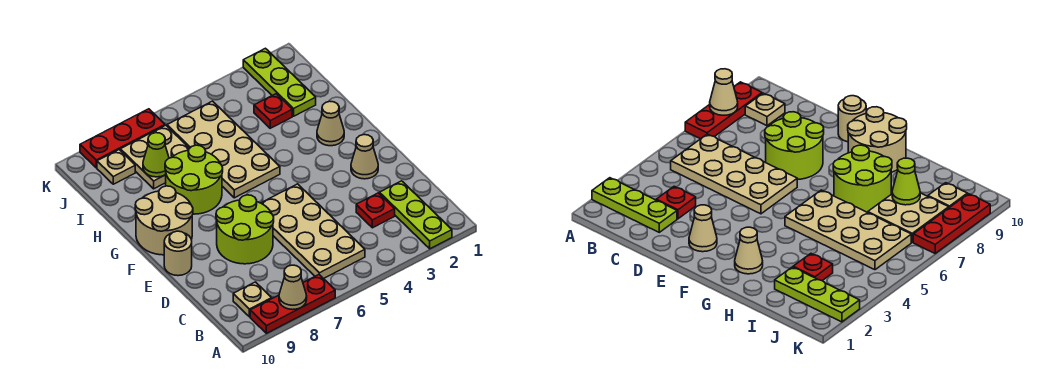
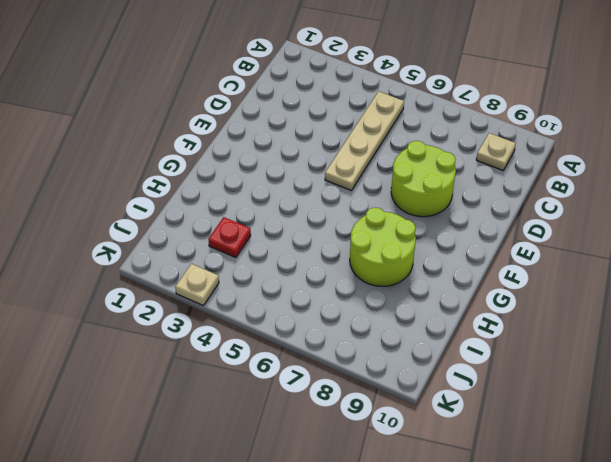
tan 1x4 plate [325,91,404,190] -> tan 2x4 plate [261,184,365,279]
tan 1x1 plate [175,264,219,305] -> tan 1x1 plate moved to [97,150,135,184]
none -> lime 1x3 plate [380,181,452,249]
none -> red 1x3 plate [250,275,335,333]
none -> red 1x1 plate [356,193,395,228]

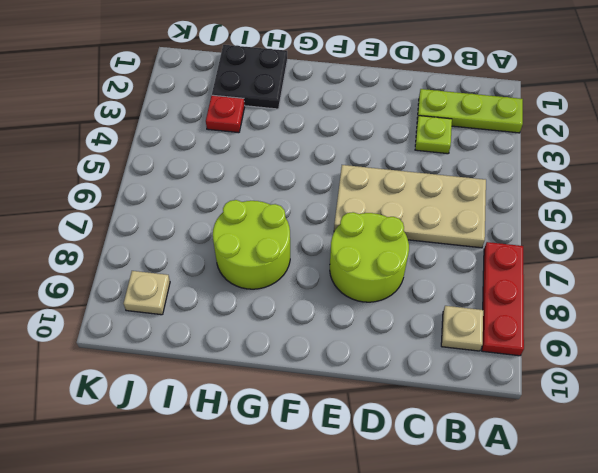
lime 1x1 plate [415,116,452,154] -> red 1x1 plate [356,193,395,228]
black 2x2 plate [212,45,287,109] -> lime 1x3 plate [243,48,316,116]
none -> tan 1x1 cone [351,135,378,179]
none -> tan 1x1 round brick [164,231,192,276]
none -> tan 2x2 round brick [135,186,193,255]

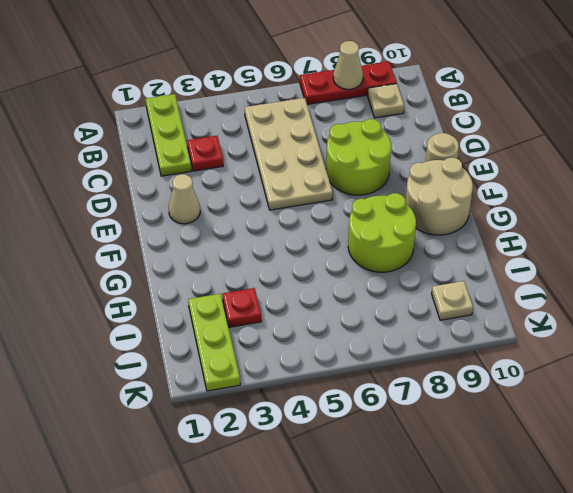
none -> tan 1x1 cone [317,101,344,146]
none -> tan 2x4 plate [167,101,280,198]
none -> tan 2x2 plate [120,125,189,189]

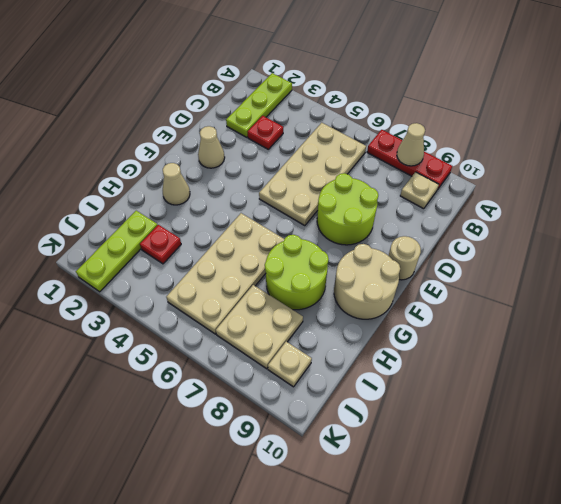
none -> red 1x3 plate [80,109,165,168]
none -> lime 1x1 cone [143,133,169,177]

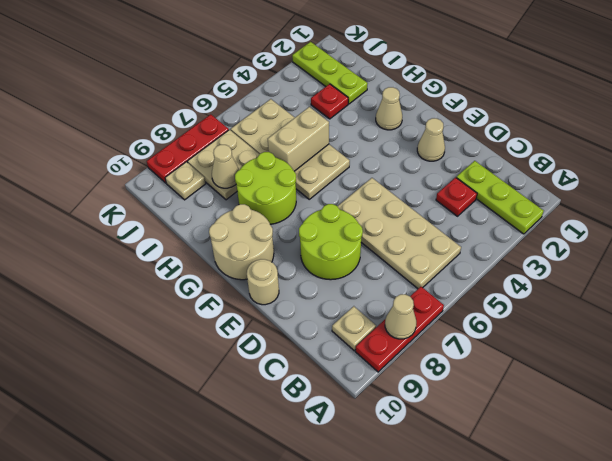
tan 1x2 brick [268,107,329,171] -> none
tan 1x1 cone [212,145,239,188] -> lime 1x1 cone [143,133,169,177]

